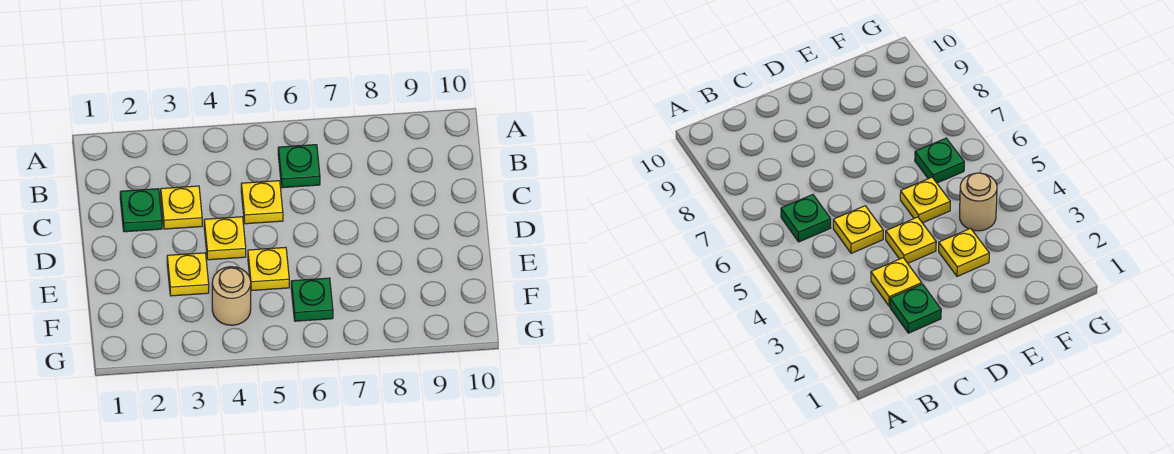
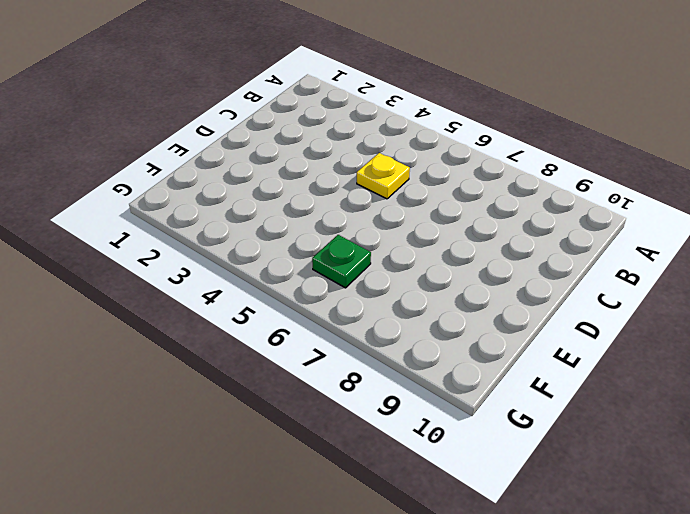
none -> green 1x1 plate [278,145,320,188]
none -> green 1x1 plate [120,189,162,232]

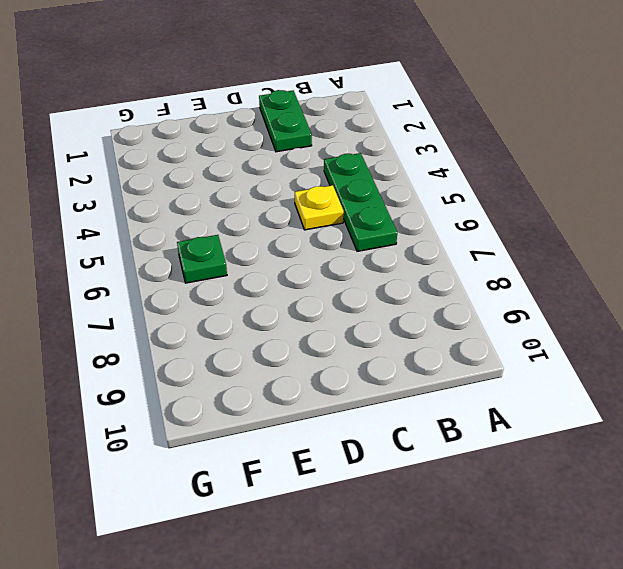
green 1x3 plate [324,153,397,251] -> green 1x1 plate [278,145,320,188]
green 1x2 plate [259,90,312,152] -> green 1x1 plate [120,189,162,232]
none -> yellow 1x1 plate [161,186,202,229]
none -> yellow 1x1 plate [204,217,246,260]

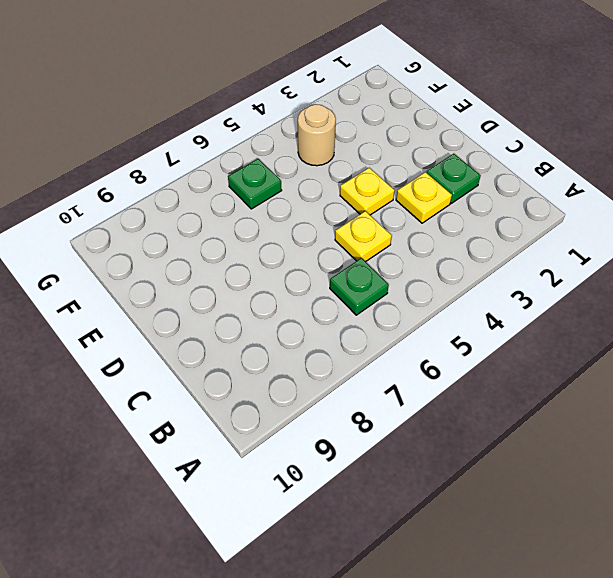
none -> yellow 1x1 plate [167,253,209,296]
none -> yellow 1x1 plate [248,247,289,291]

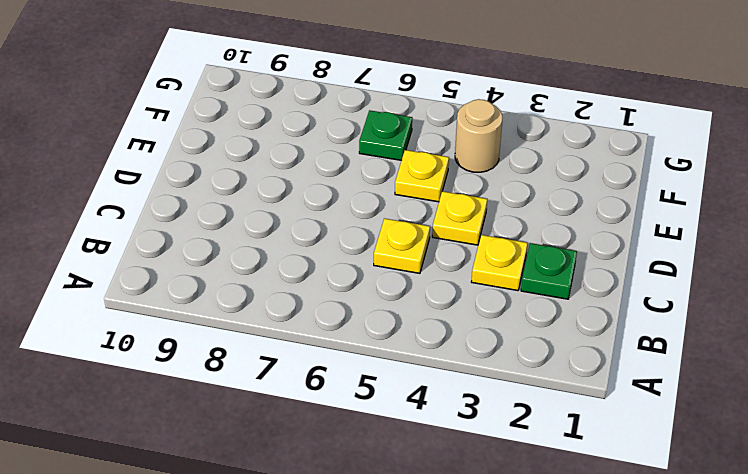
none -> green 1x1 plate [278,145,320,188]
none -> yellow 1x1 plate [167,253,209,296]

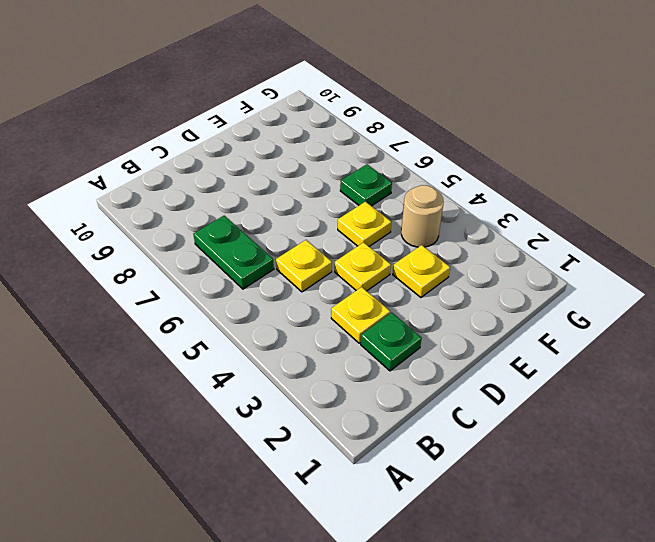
green 1x2 plate [193,216,274,289] -> green 1x1 plate [278,145,320,188]

